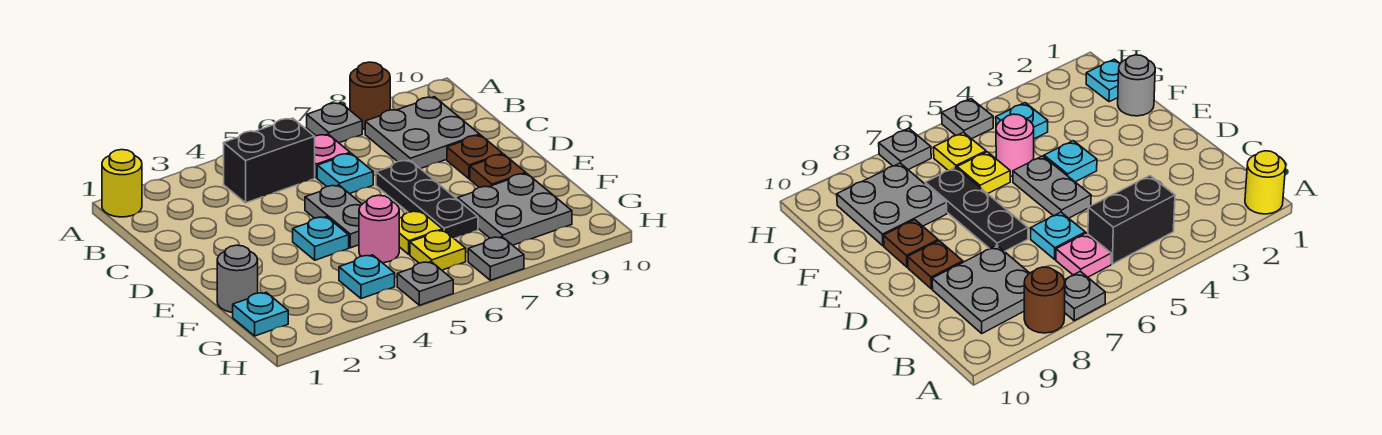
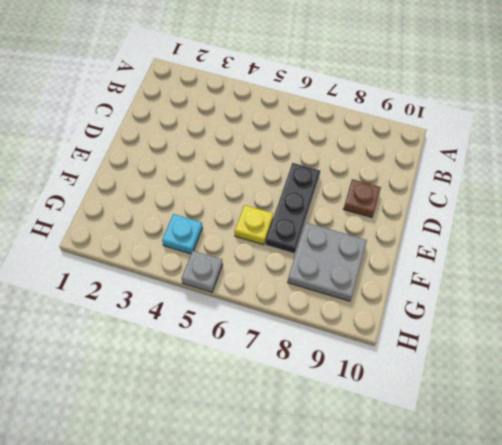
none -> yellow 1x1 round brick [102,150,142,217]
none -> grey 1x1 plate [307,103,362,143]
none -> brown 1x1 round brick [350,62,390,129]

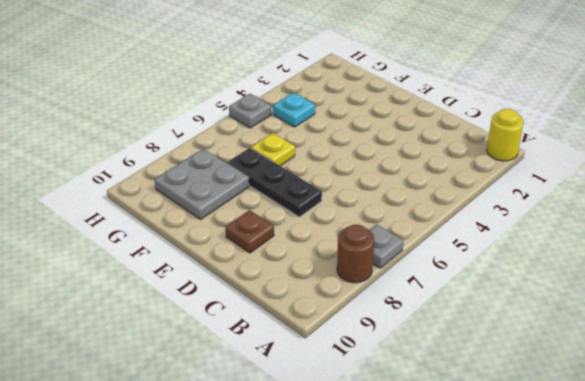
none -> black 1x2 brick [224,118,315,203]
none -> pink 1x1 plate [315,134,350,178]
none -> grey 2x2 plate [365,97,480,169]

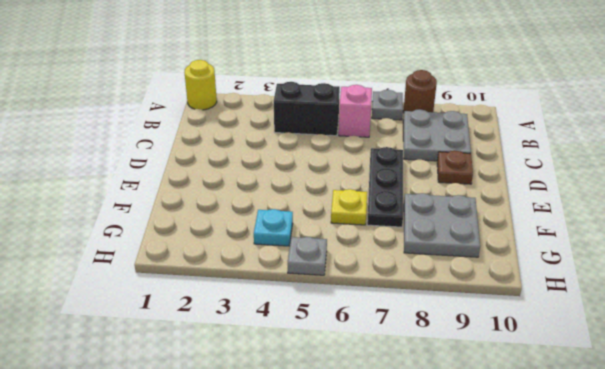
pink 1x1 brick [339,85,372,137] -> pink 1x1 plate [315,134,350,178]
none -> cyan 1x1 plate [317,153,373,194]
none -> grey 1x2 plate [305,185,362,248]
none -> cyan 1x1 plate [293,217,349,260]

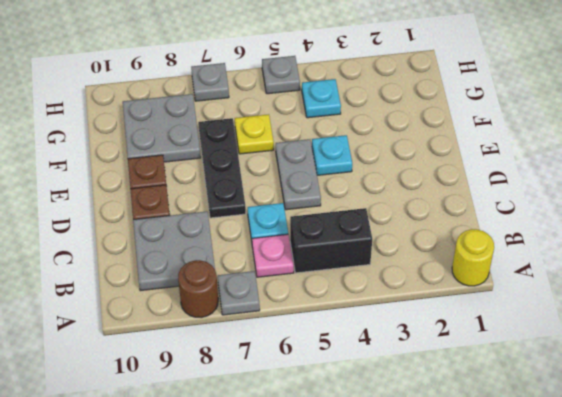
none -> grey 1x1 round brick [217,245,258,312]
none -> pink 1x1 round brick [359,195,399,263]
none -> cyan 1x1 plate [233,292,288,336]

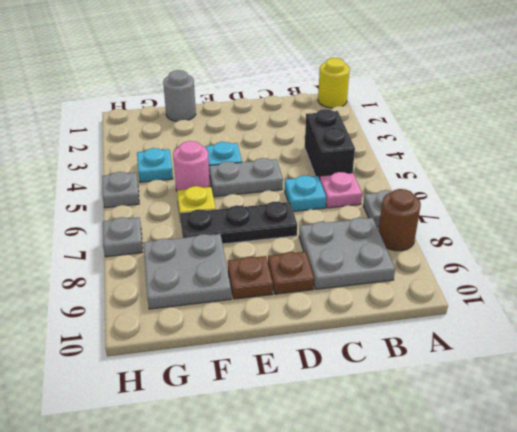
none -> cyan 1x1 plate [233,292,288,336]
none -> yellow 1x1 plate [410,230,466,270]

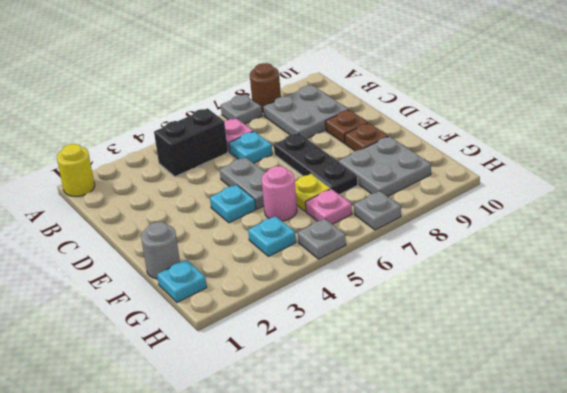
pink 1x1 plate [305,189,352,224] -> yellow 1x1 plate [410,230,466,270]

